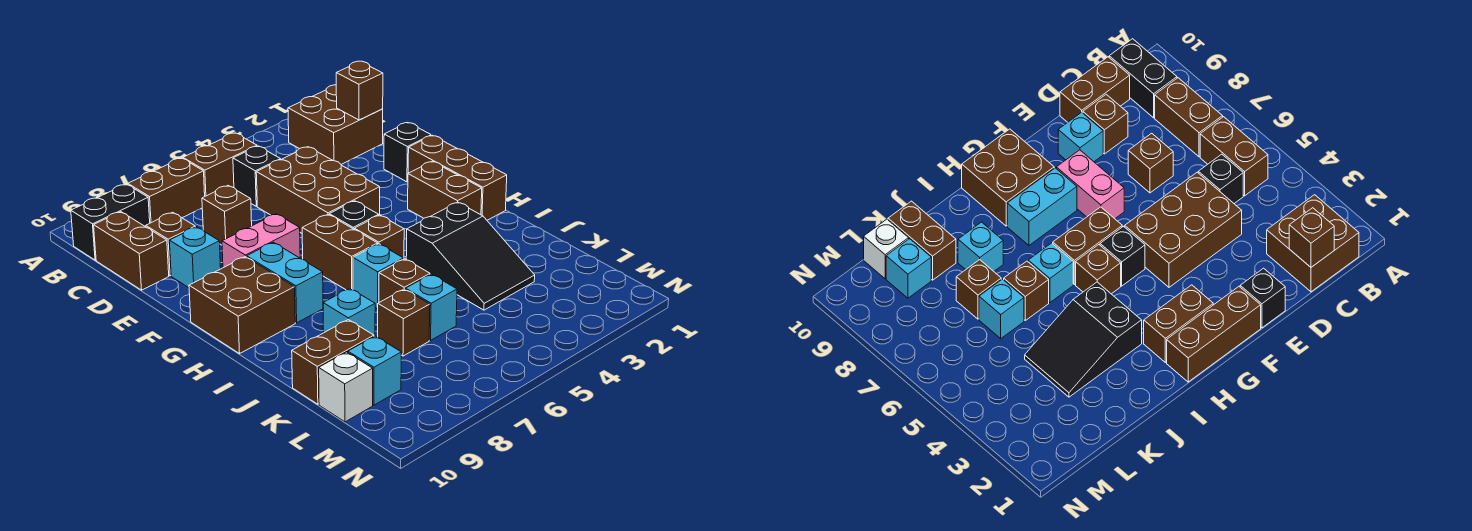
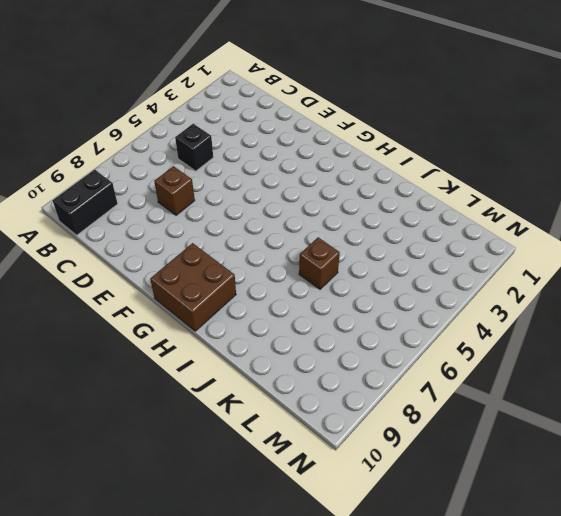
none -> brown 2x2 brick [288,85,383,164]
none -> brown 1x2 brick [183,133,257,196]
none -> brown 1x2 brick [128,158,205,223]

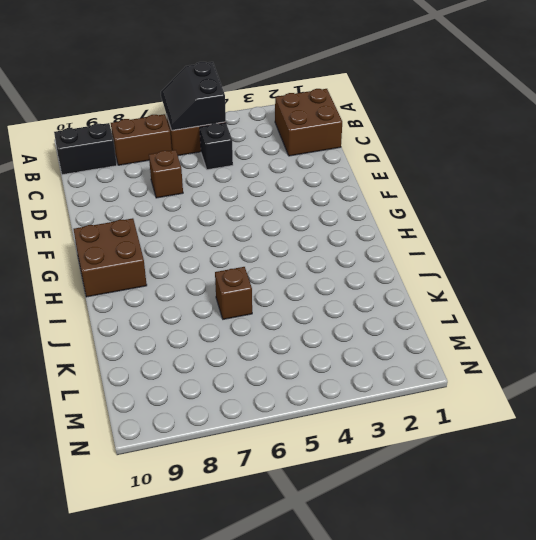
black 2x2 slope [161,62,226,130] -> none
none -> brown 1x2 brick [94,212,169,290]
none -> brown 2x3 brick [256,147,380,233]
none -> brown 1x1 brick [146,212,195,276]

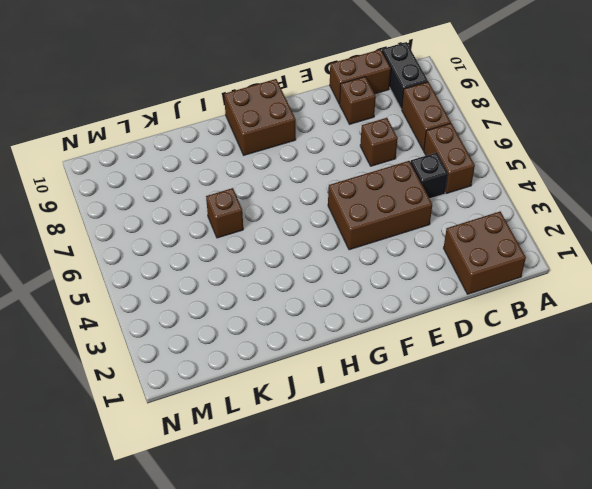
none -> black 1x1 brick [384,123,431,182]
none -> cyan 1x1 brick [169,227,221,288]
none -> brown 1x3 brick [408,135,507,220]

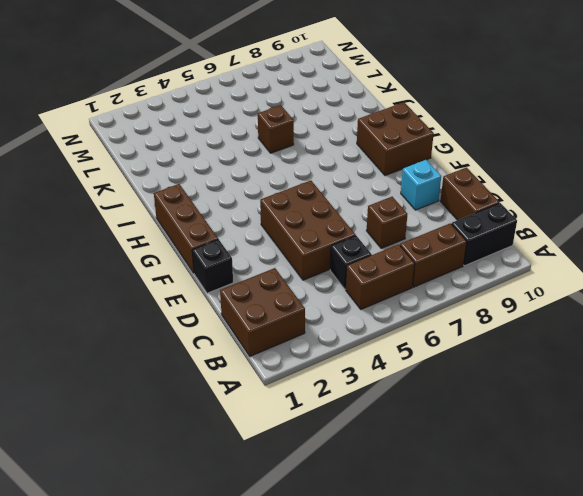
none -> brown 1x1 brick [146,212,195,276]
none -> pink 1x2 brick [222,214,300,268]
none -> brown 1x2 brick [408,161,482,218]

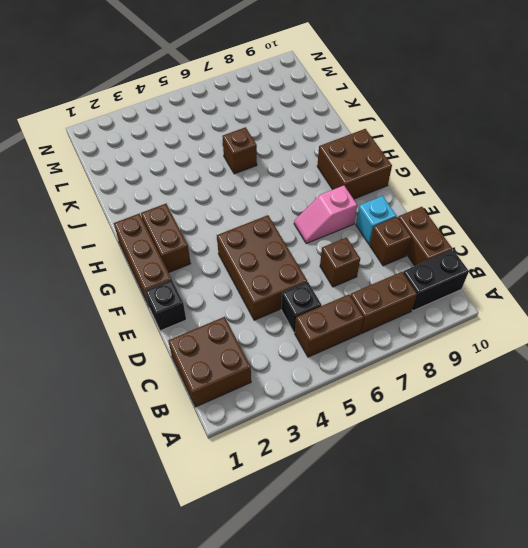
pink 1x2 slope [294,186,357,243] -> pink 1x2 brick [222,214,300,268]
none -> black 1x1 brick [329,201,379,229]
none -> brown 1x2 brick [302,215,378,290]
none -> cyan 1x2 brick [247,242,323,323]

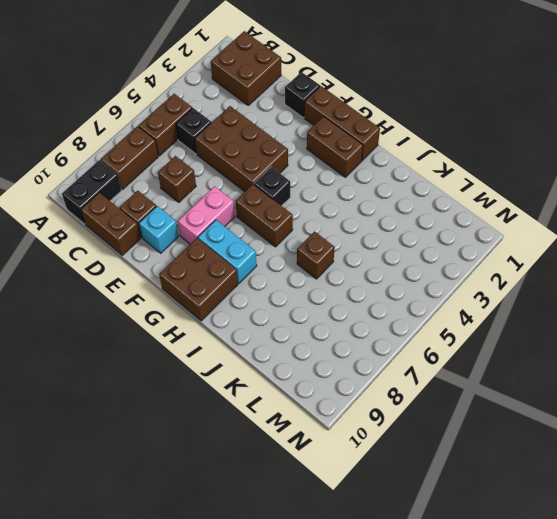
none -> brown 1x1 brick [354,215,404,258]
none -> black 2x3 slope [406,202,535,310]
none -> cyan 1x1 brick [353,244,404,309]

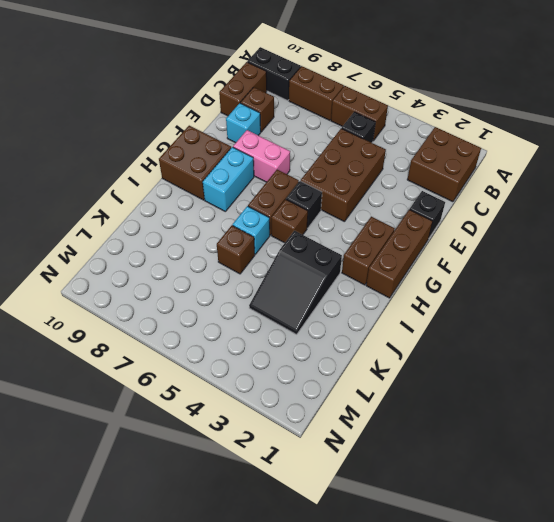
none -> brown 1x1 brick [202,186,252,245]
none -> cyan 1x1 brick [323,288,375,336]
none -> cyan 1x1 brick [405,274,457,340]

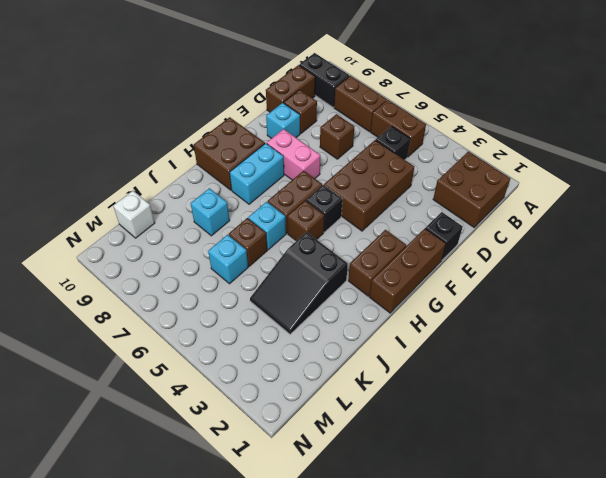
none -> brown 1x1 brick [378,289,430,356]
none -> brown 1x2 brick [292,320,374,404]
none -> cyan 1x1 brick [348,336,401,405]

